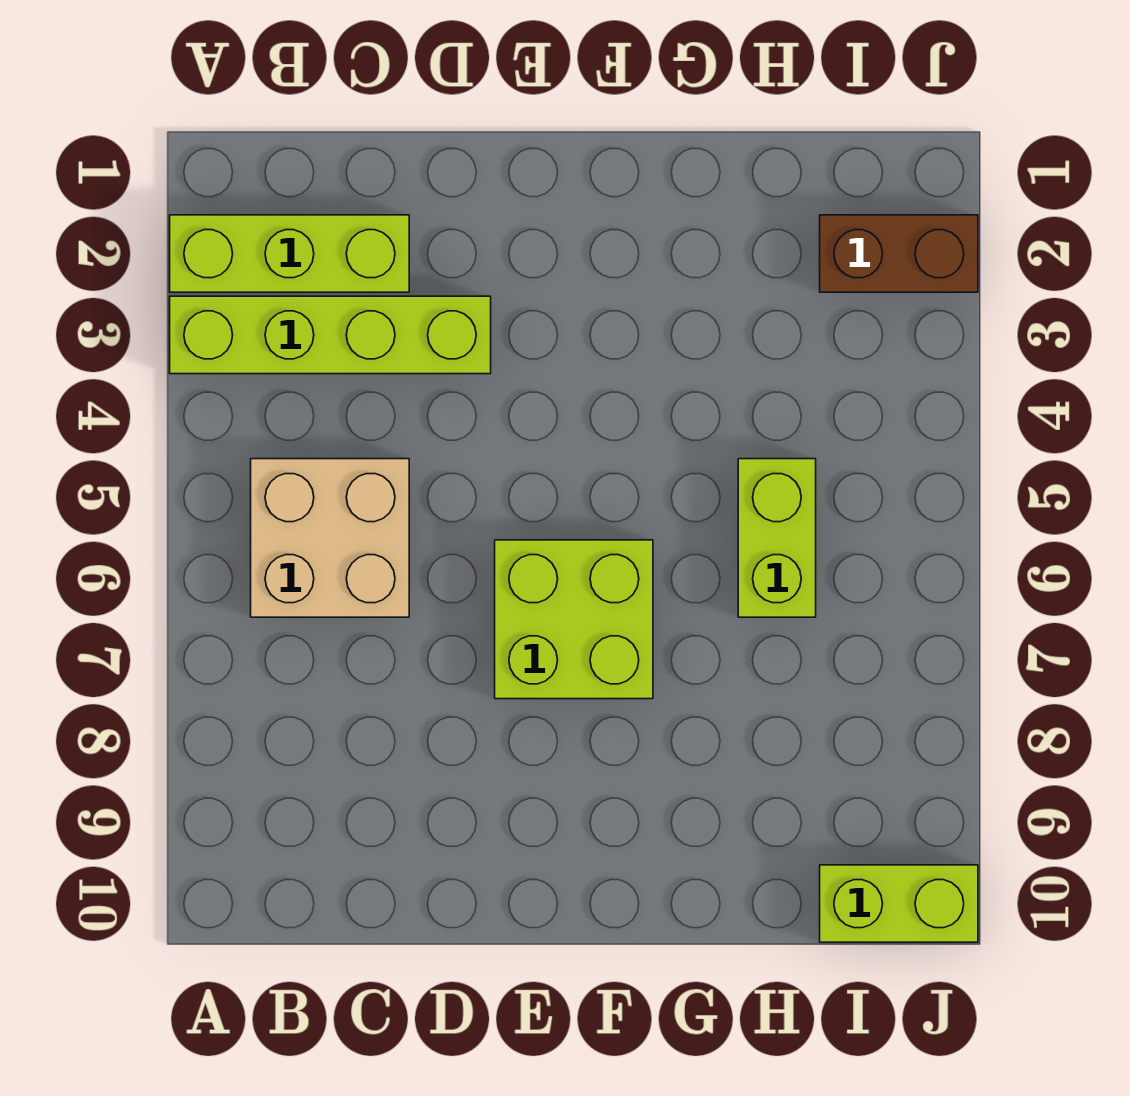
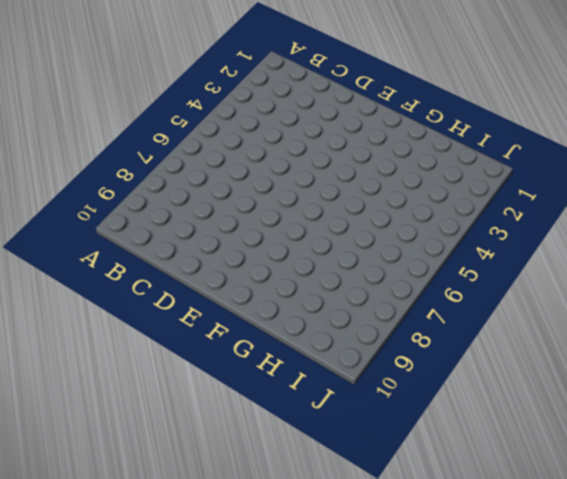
none -> lime 1x3 brick [170,215,409,292]
none -> lime 1x4 brick [170,296,491,374]

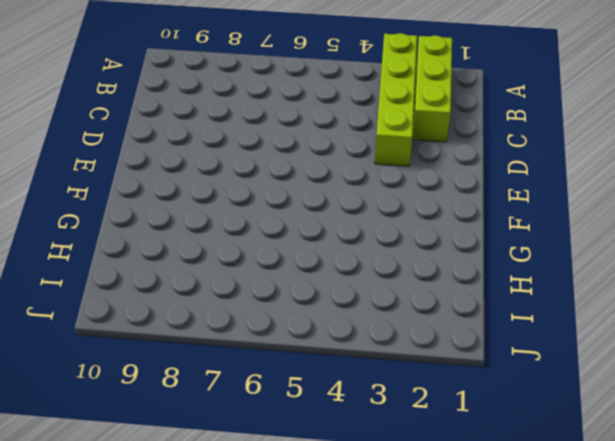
none -> tan 2x2 brick [251,459,409,617]
none -> lime 2x2 brick [495,540,653,699]

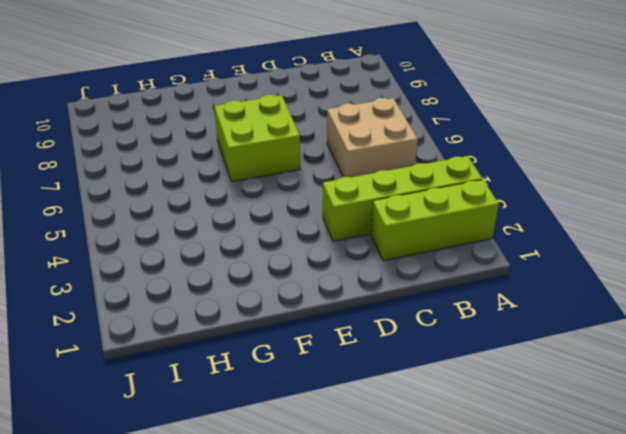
none -> lime 1x2 brick [738,459,816,617]
none -> brown 1x2 brick [820,215,978,292]

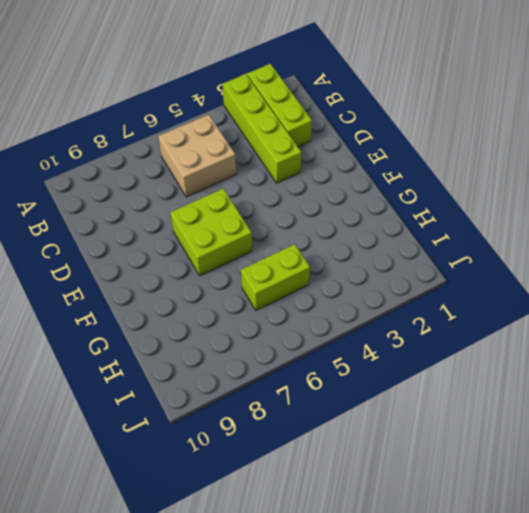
none -> brown 1x2 brick [820,215,978,292]
none -> lime 1x2 brick [820,865,978,942]

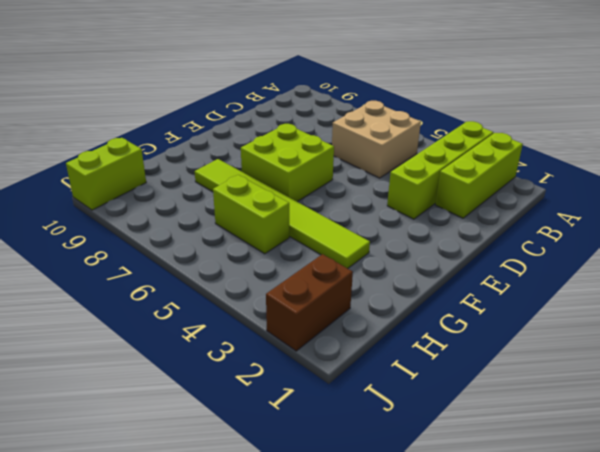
lime 1x6 tile [195,159,370,269] -> none

